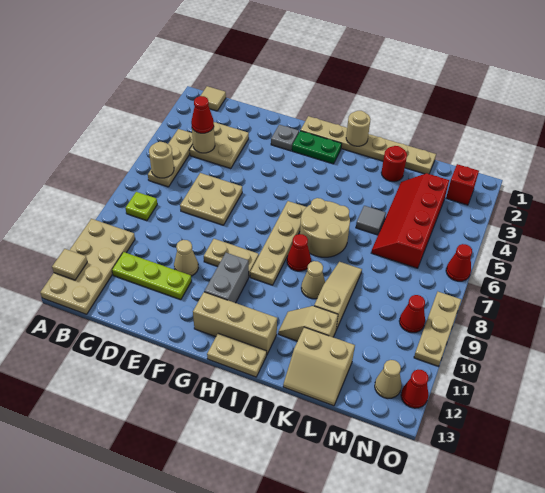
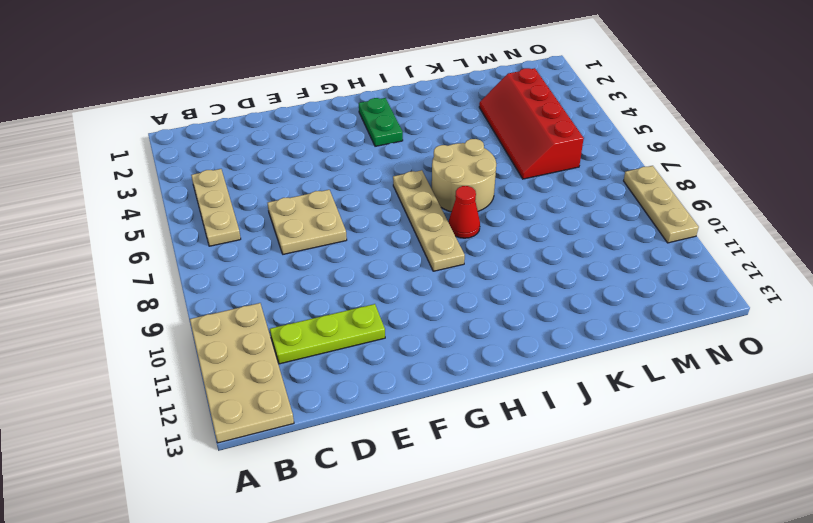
green 1x2 plate [359,98,403,146] -> green 1x2 plate turned to [292,131,342,164]
none -> tan 1x1 tile [201,86,226,111]
none -> lime 1x1 plate [125,192,157,221]
none -> tan 2x2 plate [190,122,249,169]
none -> tan 1x1 cone [174,240,198,276]

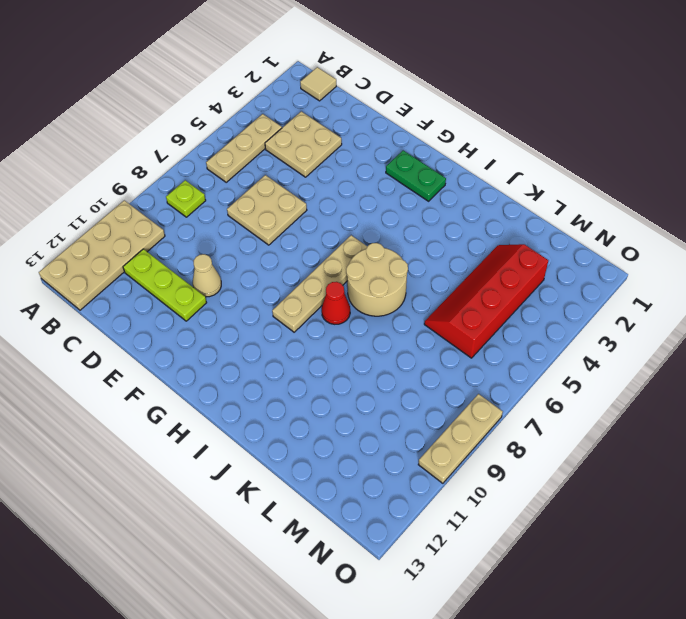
none -> grey 1x1 plate [271,125,299,151]
none -> tan 1x2 plate [204,239,259,277]
none -> tan 1x6 plate [300,116,436,174]
none -> grey 1x2 brick [204,253,249,303]

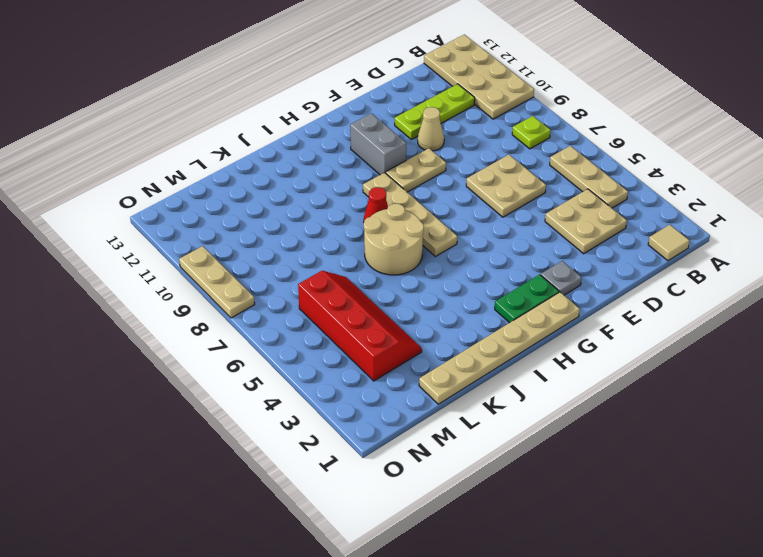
none -> tan 1x3 brick [193,292,277,355]
none -> tan 1x2 plate [207,333,267,377]
none -> tan 1x1 cone [301,261,325,299]
none -> tan 1x2 slope [278,306,338,341]

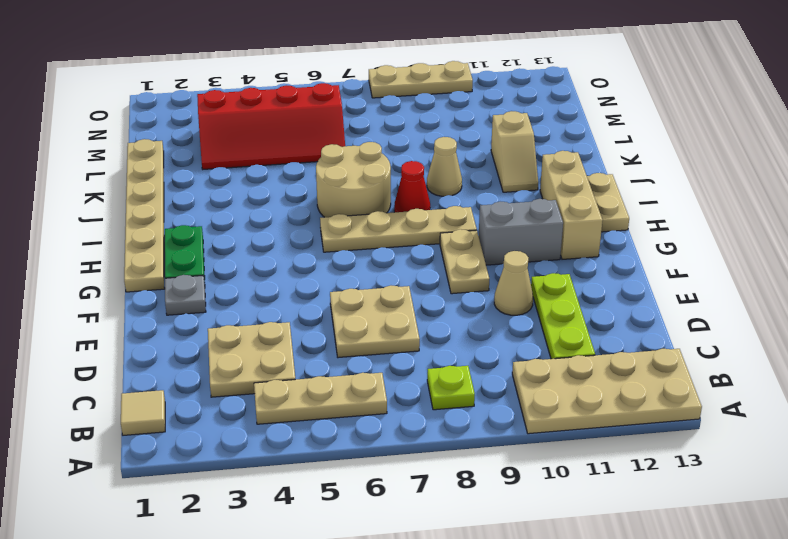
none -> red 1x1 round brick [381,146,407,182]
none -> grey 1x1 tile [356,206,386,235]
none -> tan 1x3 slope [314,262,362,330]
none -> tan 2x2 slope [283,327,355,406]

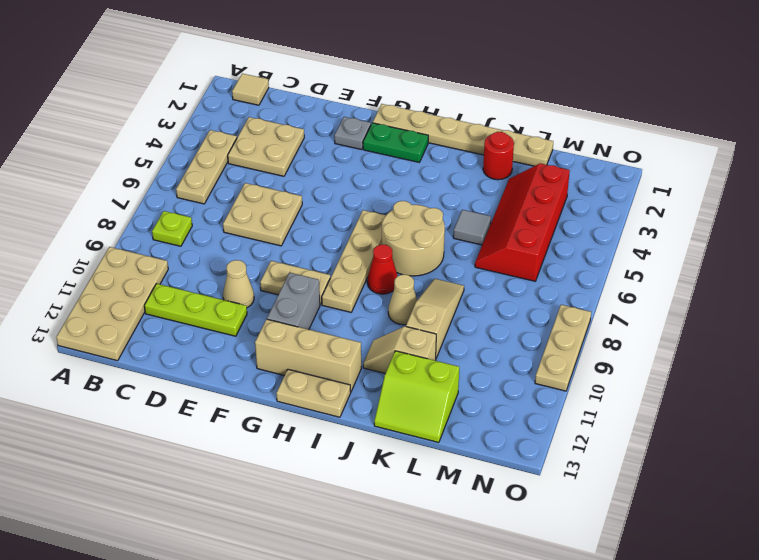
lime 2x2 slope [374,351,459,443] -> tan 2x2 slope [283,327,355,406]
none -> red 1x1 brick [446,164,479,205]
none -> red 1x1 cone [399,295,425,333]
none -> tan 1x1 cone [375,360,402,398]
none -> red 1x1 cone [446,244,472,281]

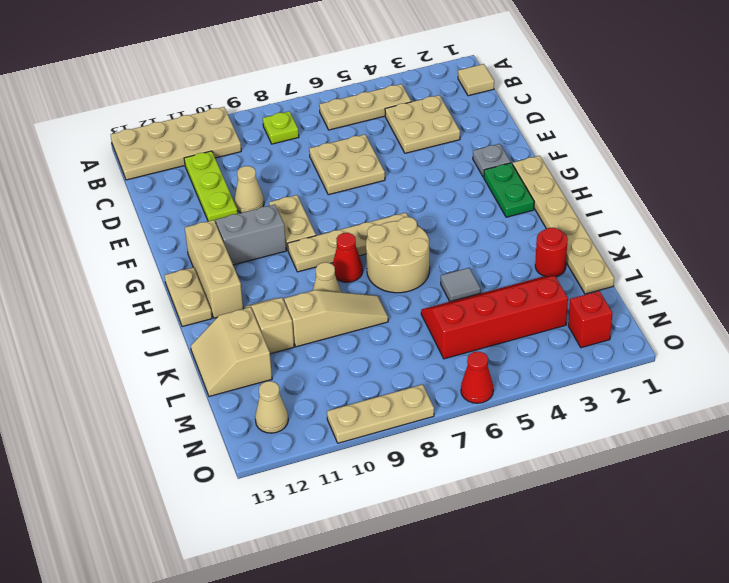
none -> red 1x1 cone [399,295,425,333]
none -> red 1x1 cone [401,370,428,408]
none -> tan 1x1 tile [52,249,87,280]
none -> tan 1x1 round brick [149,142,174,178]

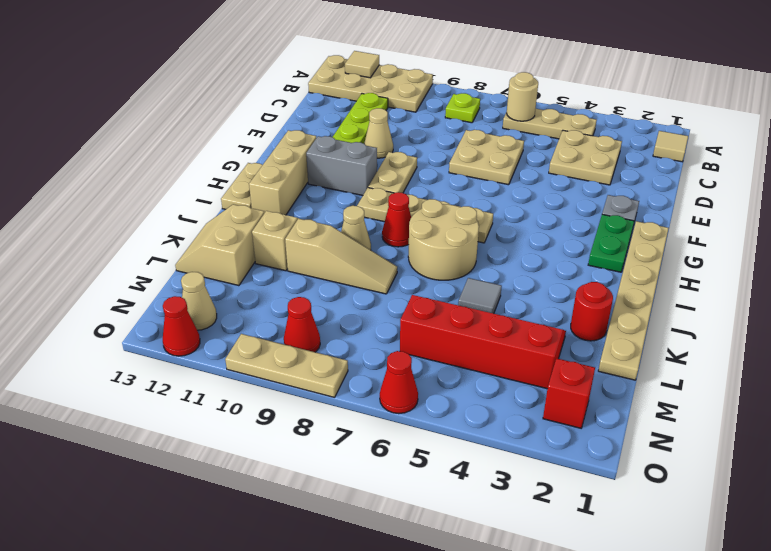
none -> tan 1x1 round brick [192,127,215,153]
none -> tan 1x1 round brick [346,111,370,146]
none -> red 1x1 cone [191,96,214,133]

